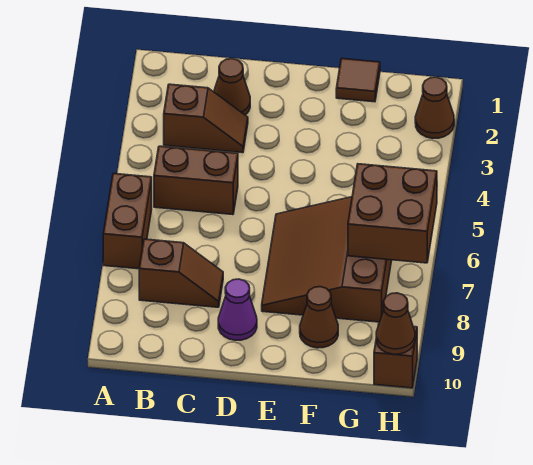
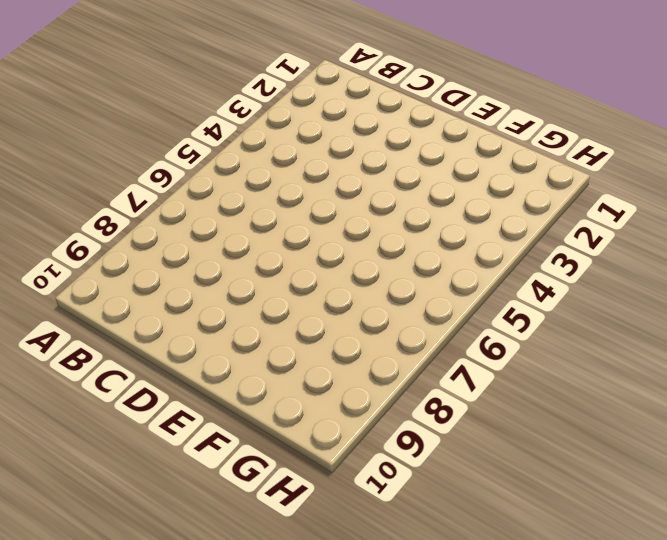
none -> brown 1x2 brick [103,173,152,269]
none -> brown 1x2 slope [164,84,248,153]
none -> brown 1x2 brick [154,146,238,215]

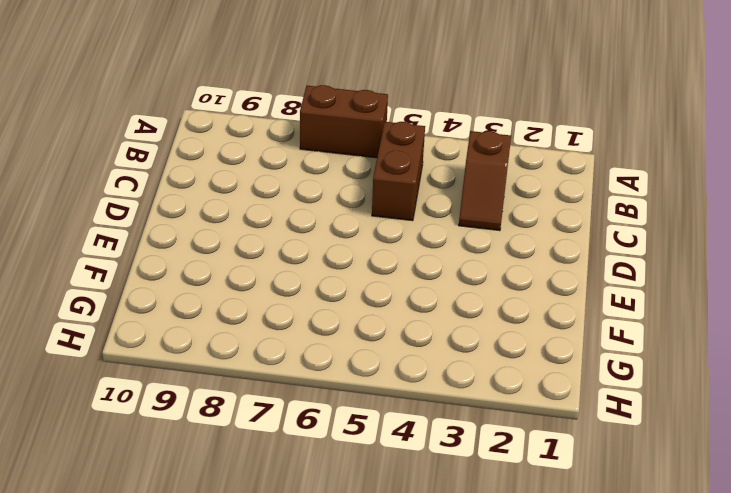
none -> brown 1x2 slope [139,239,223,307]
none -> brown 1x1 cone [214,59,250,115]
none -> purple 1x1 cone [218,279,257,340]

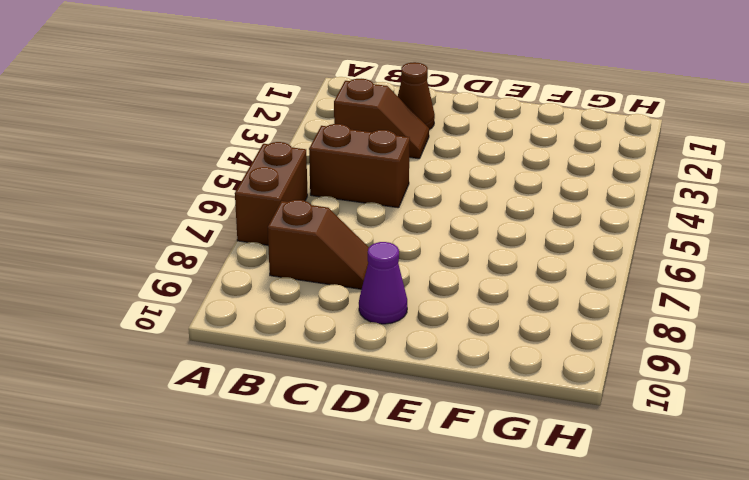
none -> brown 3x3 slope [262,197,392,322]
none -> brown 1x1 tile [336,59,380,102]
none -> brown 1x1 cone [300,287,338,348]

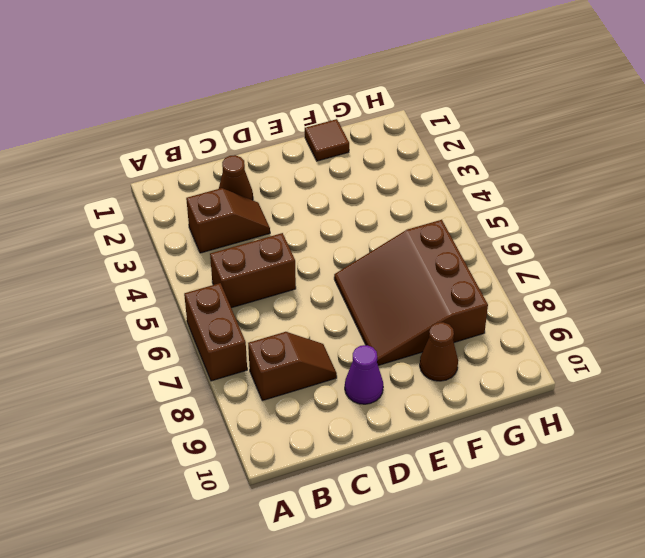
none -> brown 1x1 cone [415,77,454,138]
none -> brown 1x1 brick [374,324,417,388]
none -> brown 2x2 brick [348,164,437,263]

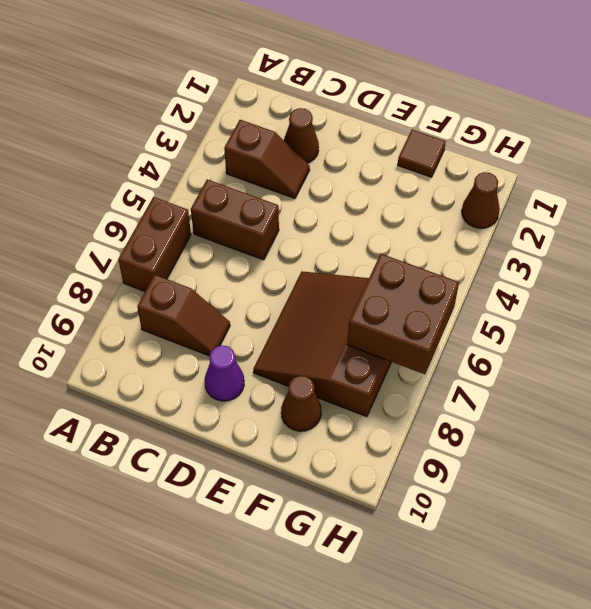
none -> brown 1x1 brick [374,324,417,388]
none -> brown 1x1 cone [376,293,415,354]

